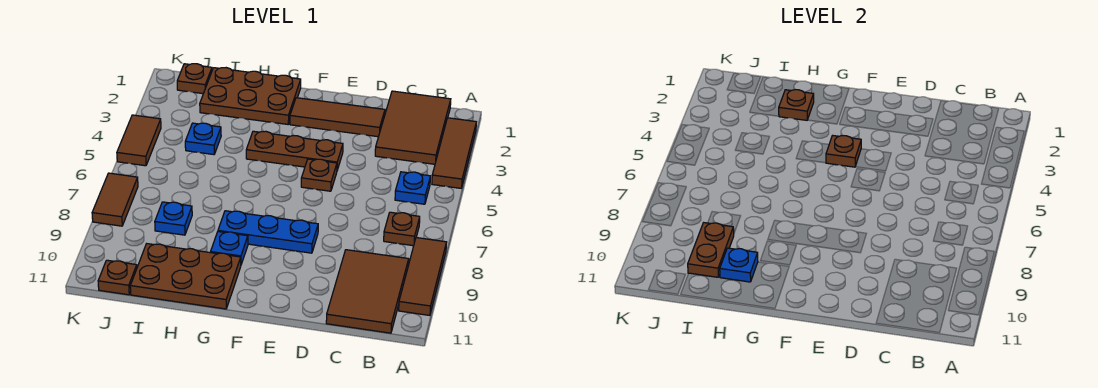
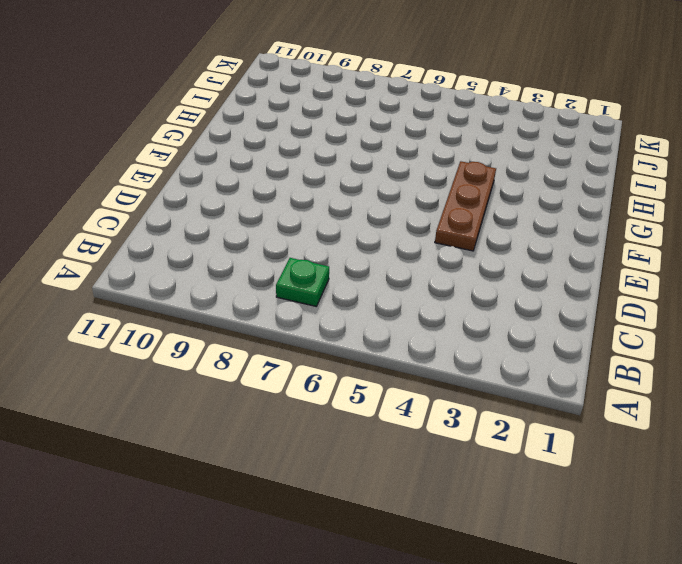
green 1x1 plate [276,258,329,306] -> brown 1x1 plate [384,212,420,246]
none -> brown 1x3 tile [432,118,476,188]
none -> brown 1x3 tile [399,238,447,315]
none -> brown 2x3 tile [375,91,451,164]

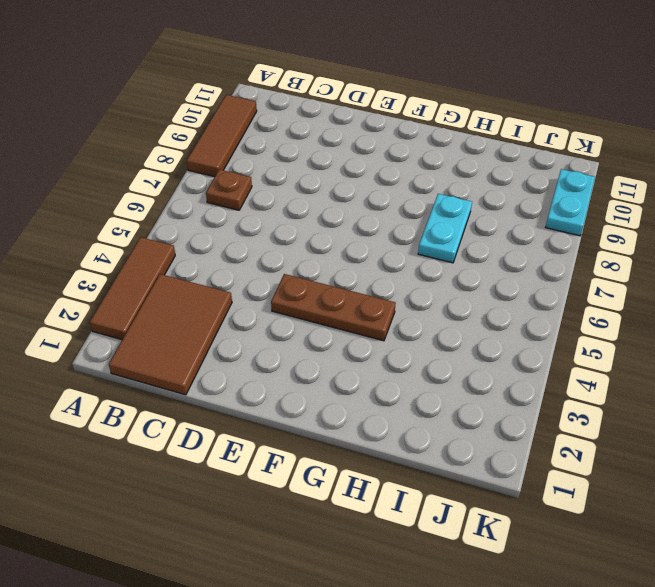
cyan 1x2 plate [418,194,472,263] -> none
cyan 1x2 plate [546,169,595,236] -> none
none -> blue 1x1 plate [395,172,430,204]
none -> brown 2x3 tile [326,250,409,333]
none -> brown 1x3 tile [290,98,385,137]

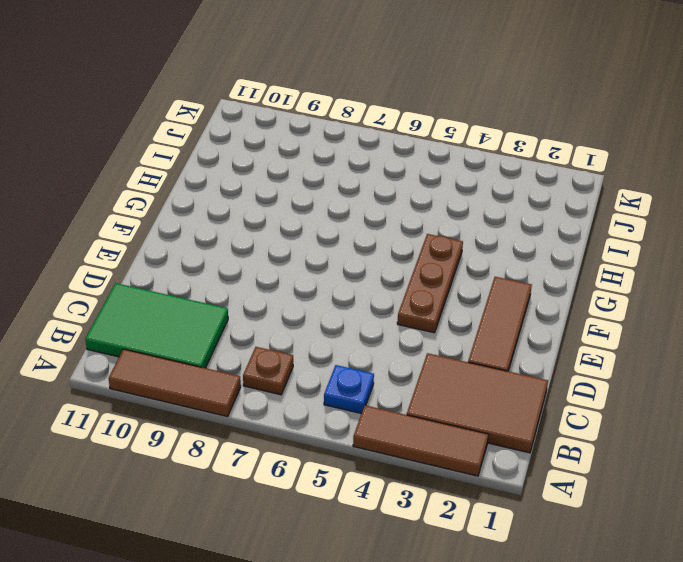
green 2x3 tile [85,283,228,368] -> brown 2x3 tile [326,250,409,333]
none -> brown 1x1 plate [301,159,337,191]
none -> blue 1x3 plate [218,211,318,253]
none -> brown 2x3 plate [200,68,301,124]

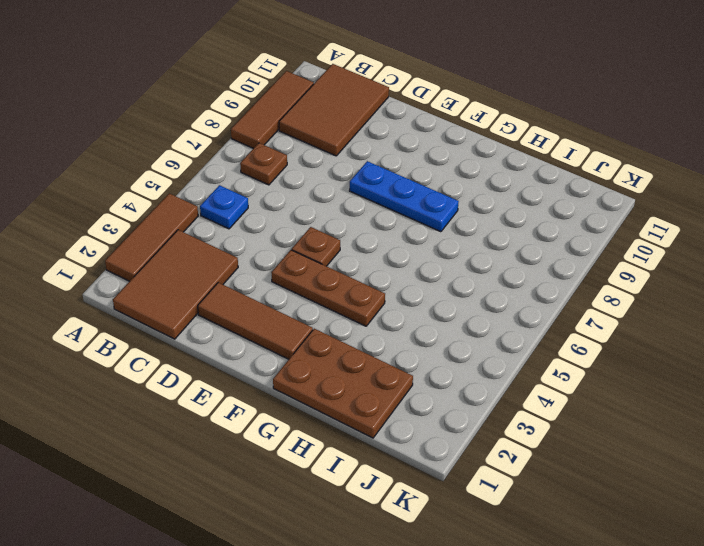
none -> blue 1x1 plate [211,232,248,264]
none -> brown 2x3 plate [130,244,241,309]
none -> blue 1x1 plate [185,123,221,155]

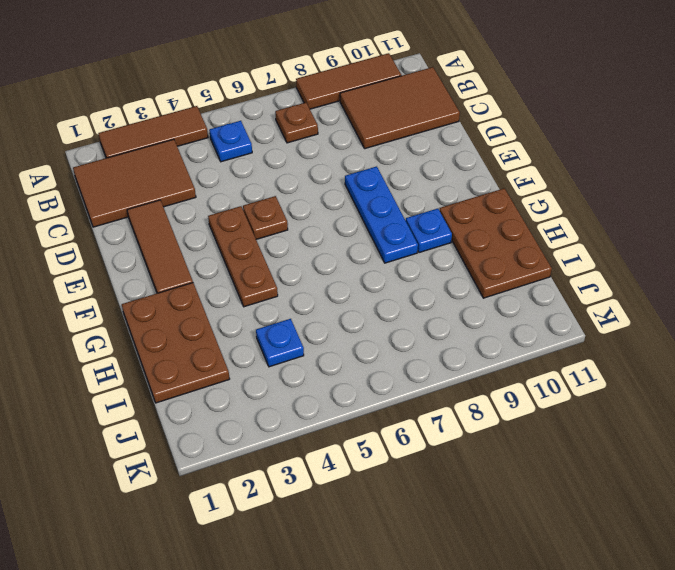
none -> blue 1x1 plate [155,202,192,235]
none -> brown 1x1 plate [177,64,212,94]
none -> brown 1x1 plate [98,260,137,295]

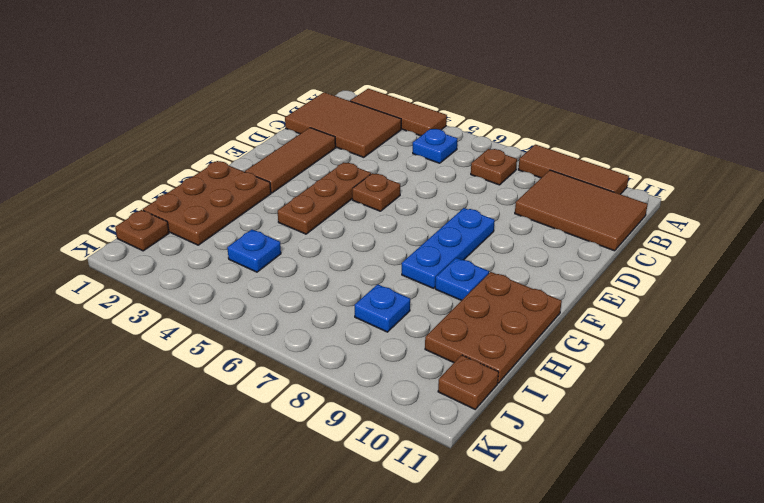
none -> brown 1x2 tile [117,115,161,166]
none -> brown 1x2 tile [92,173,138,226]
none -> brown 1x1 plate [826,135,861,167]

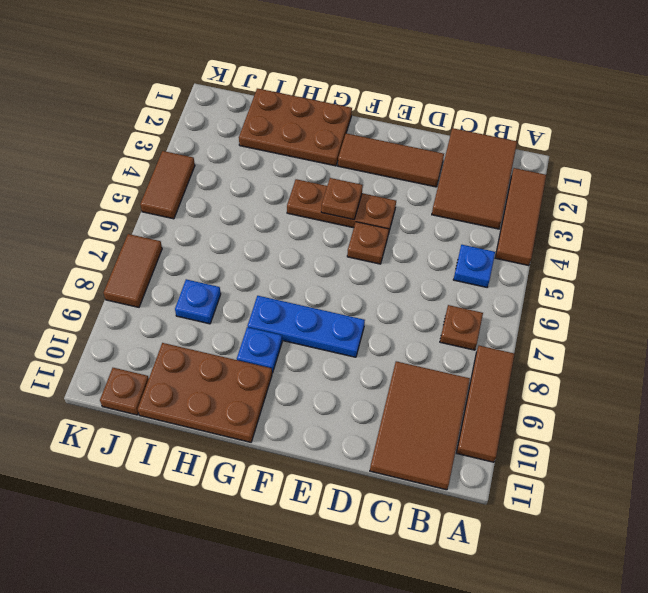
none -> blue 1x1 plate [185,123,221,155]
none -> brown 1x1 plate [177,64,212,94]
none -> brown 1x1 plate [779,90,814,120]

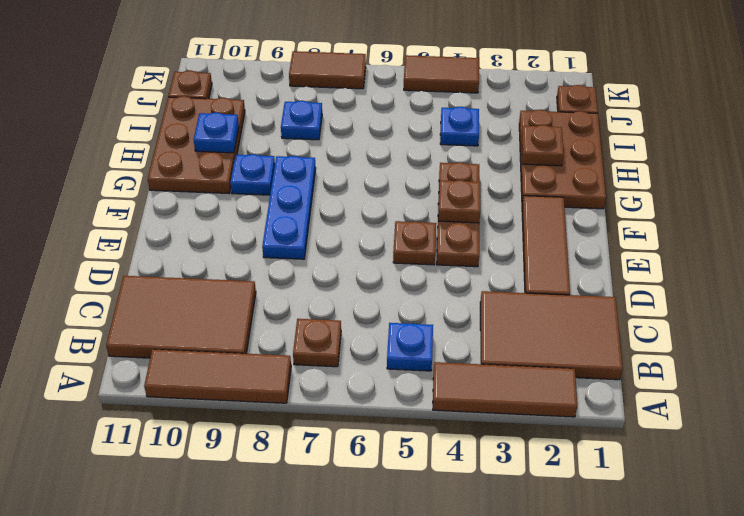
none -> brown 1x2 plate [688,223,734,277]

